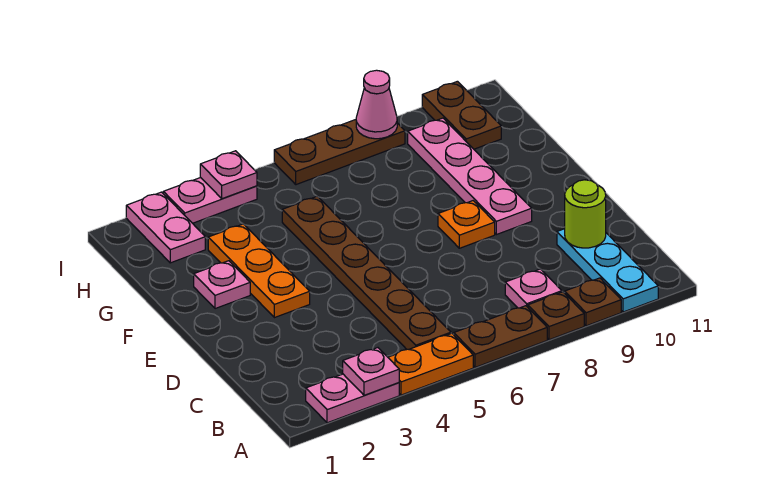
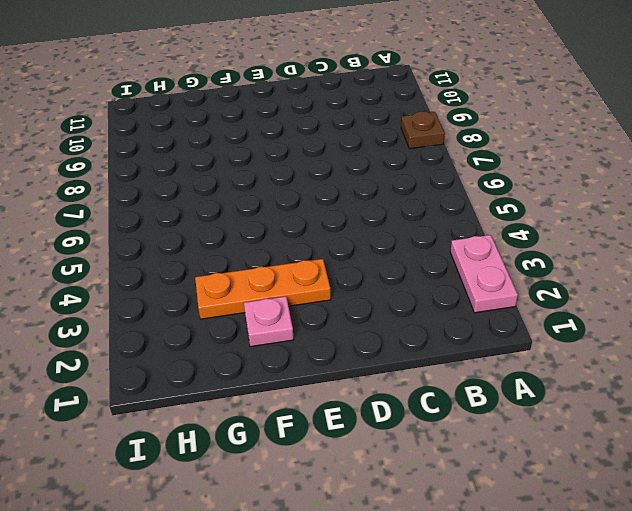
none -> orange 1x2 plate [388,333,473,395]
none -> brown 1x2 plate [453,306,547,367]
none -> brown 1x1 plate [565,278,621,326]

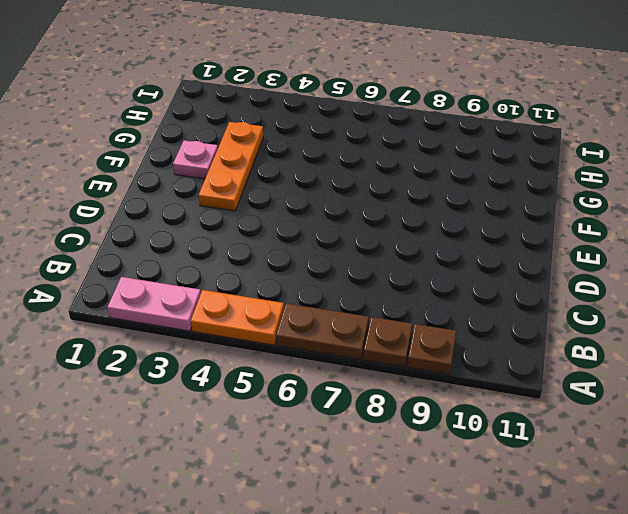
none -> cyan 1x3 plate [557,229,658,312]
none -> brown 1x6 plate [282,196,451,349]
none -> pink 1x1 plate [505,269,562,308]

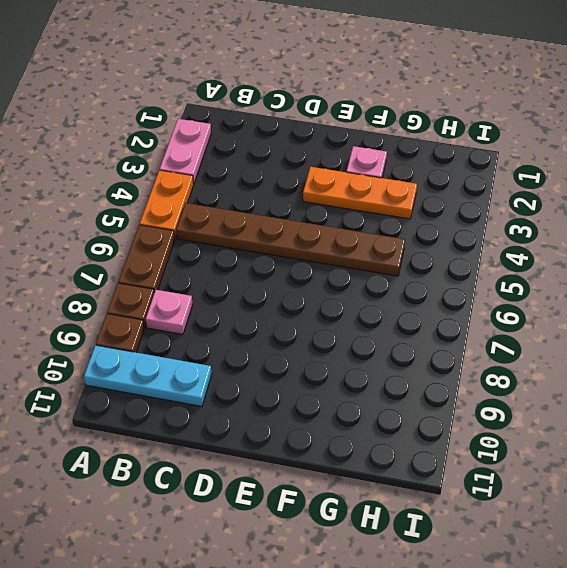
none -> orange 1x1 plate [438,201,495,248]
none -> pink 1x4 plate [408,118,532,235]
none -> pink 1x2 plate [126,192,205,263]

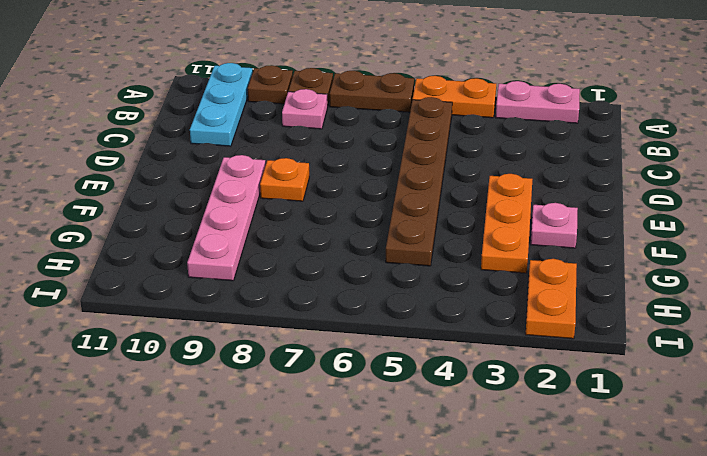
orange 1x2 plate [526,259,577,339] -> pink 1x2 plate [126,192,205,263]
none -> brown 1x2 plate [422,81,501,149]
none -> pink 1x2 plate [163,178,257,223]
none -> brown 1x3 plate [274,120,405,185]

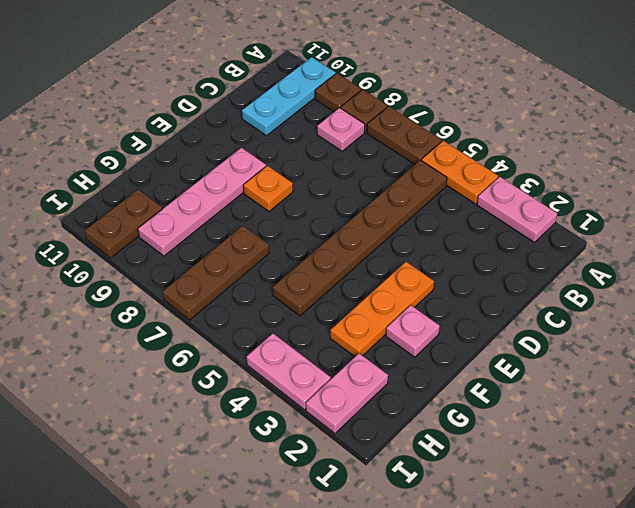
brown 1x3 plate [163,226,269,320] -> brown 1x3 plate turned to [274,120,405,185]
none -> pink 1x1 plate [343,348,399,395]
none -> lime 1x1 round brick [565,180,606,248]
none -> pink 1x1 plate [200,151,257,199]

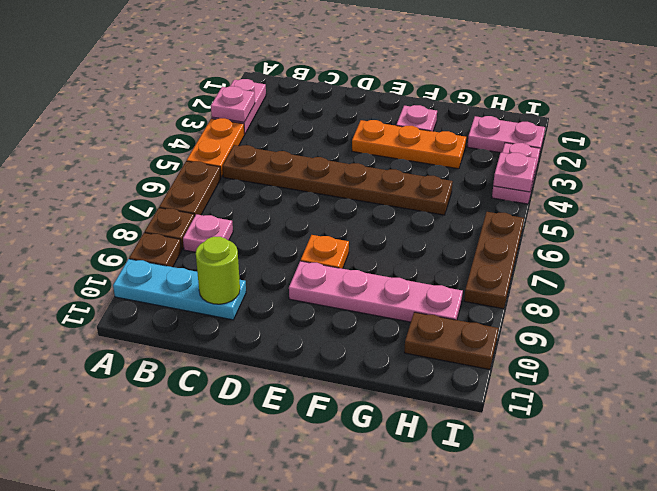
none -> pink 1x1 cone [356,70,397,139]

